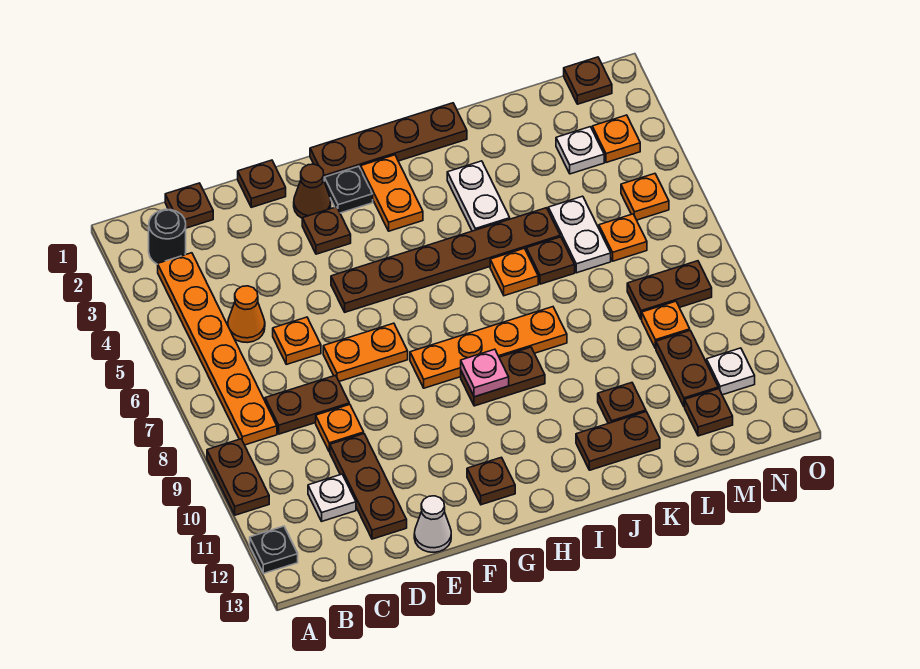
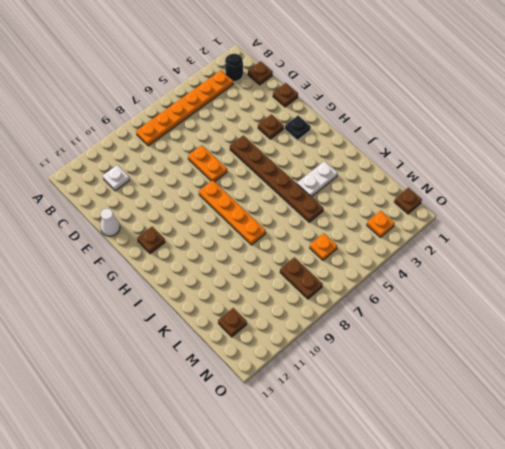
none -> brown 1x2 plate [207,439,269,515]
none -> black 1x1 plate [250,526,298,574]
none -> orange 1x1 cone [228,286,265,343]
none -> brown 1x2 plate [265,375,349,434]

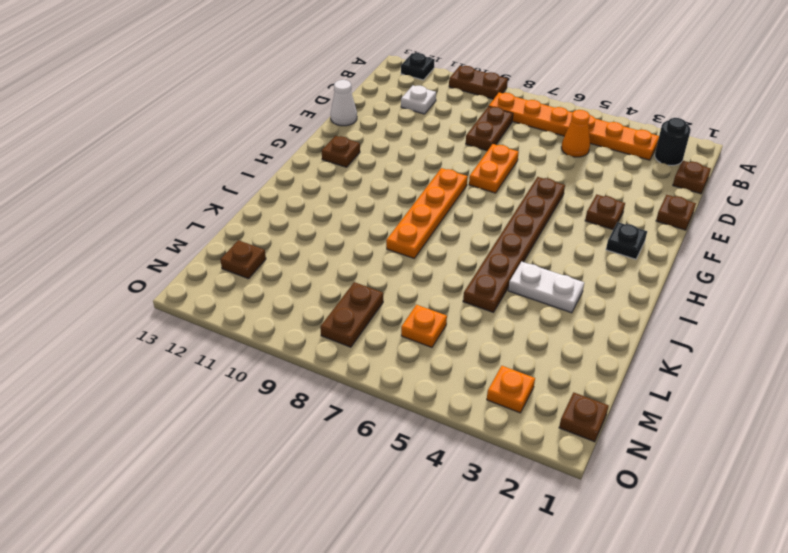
none -> orange 1x1 plate [273,317,321,364]
none -> orange 1x1 plate [316,404,364,452]
none -> brown 1x3 plate [330,434,407,539]
none -> brown 1x1 cone [294,164,331,218]

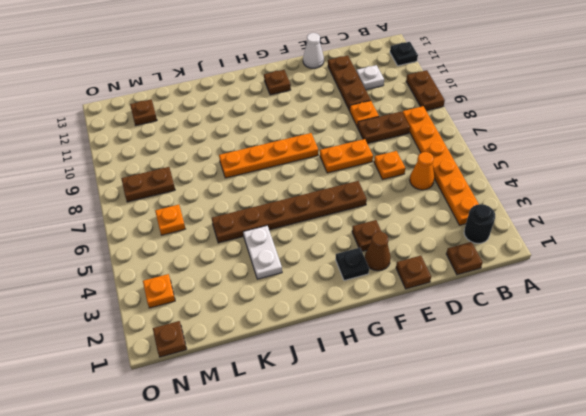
none -> brown 1x4 plate [310,103,467,177]
none -> orange 1x2 plate [361,155,423,231]
none -> brown 1x2 plate [461,347,545,406]
none -> orange 1x1 plate [490,248,538,296]

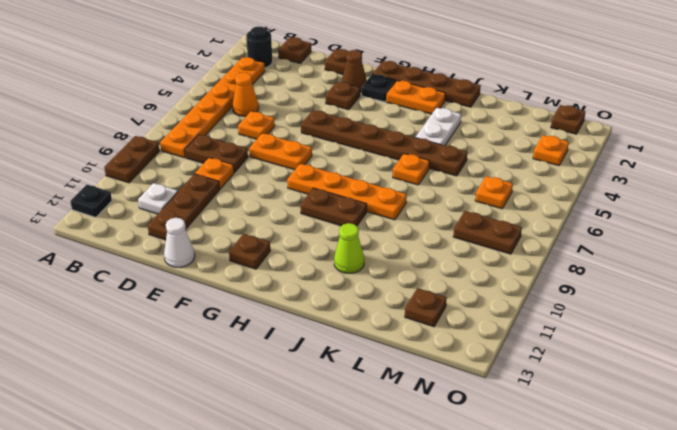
orange 1x2 plate [386,81,445,114] -> orange 1x2 plate turned to [361,155,423,231]
lime 1x1 cone [334,223,364,273] -> none
none -> brown 1x2 plate [576,412,660,470]
none -> brown 1x1 plate [526,237,575,284]
none -> brown 1x1 plate [598,383,646,423]
none -> white 1x2 plate [548,196,611,273]

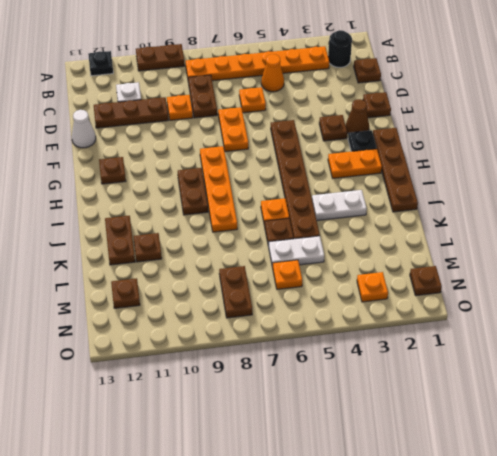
none -> white 1x1 plate [556,127,604,174]
none -> orange 1x1 plate [642,301,690,349]
none -> brown 1x2 plate [656,331,718,407]
none -> orange 1x1 plate [621,174,669,220]

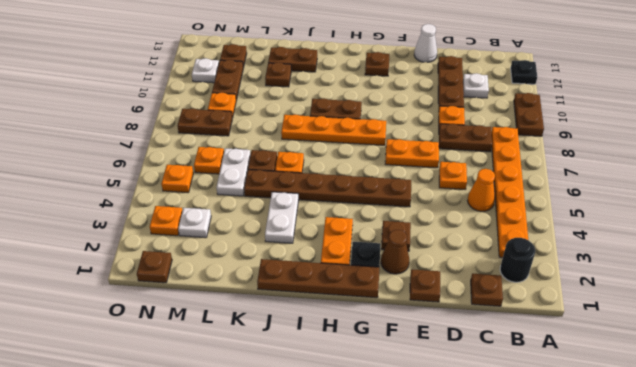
none -> pink 1x1 plate [461,349,509,397]

